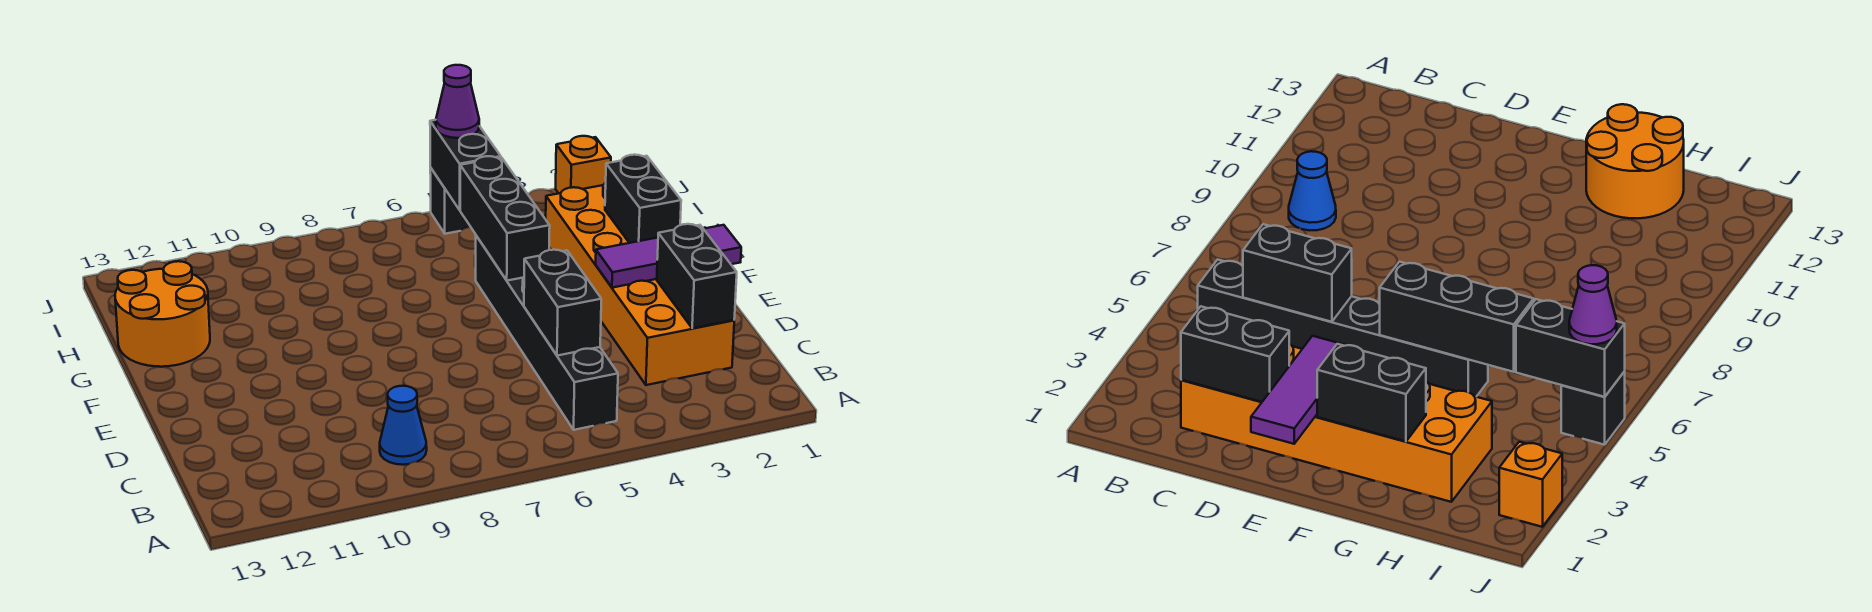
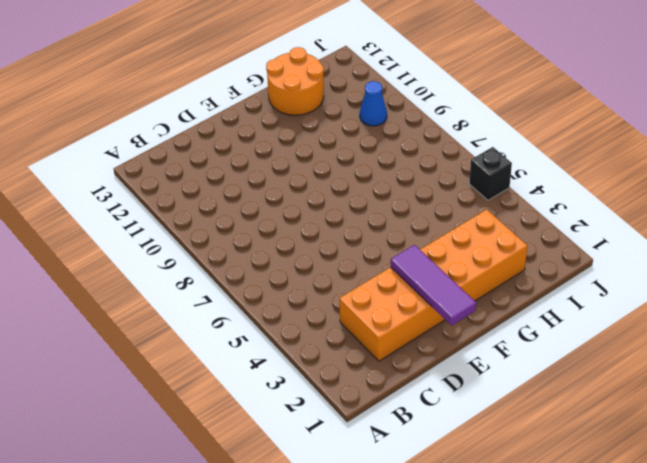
blue 1x1 cone [360,81,387,126] -> blue 1x1 cone moved to [380,386,427,465]
none -> black 1x6 brick [476,236,618,430]
none -> orange 1x1 brick [556,136,611,193]
none -> black 1x2 brick [657,224,737,328]

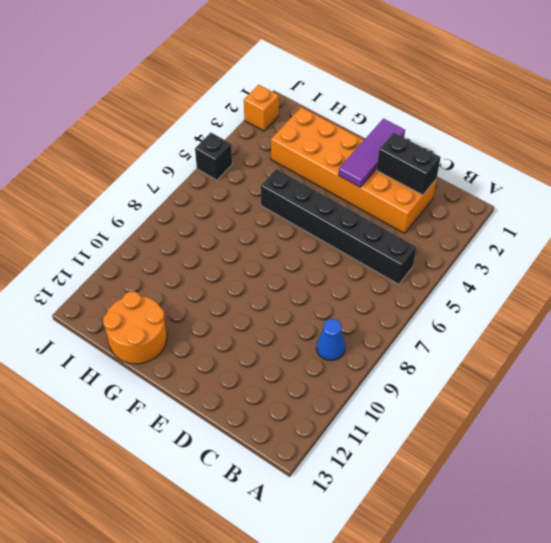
none -> black 1x2 brick [524,250,601,356]
none -> black 1x2 brick [605,155,681,243]
none -> black 1x3 brick [460,156,550,281]

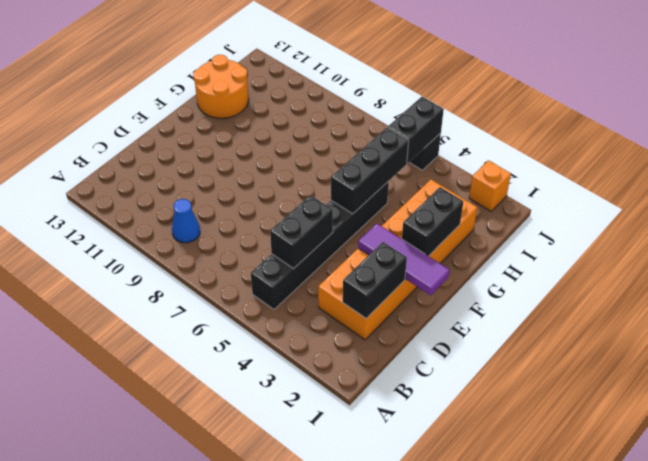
none -> purple 1x1 cone [436,65,479,138]

